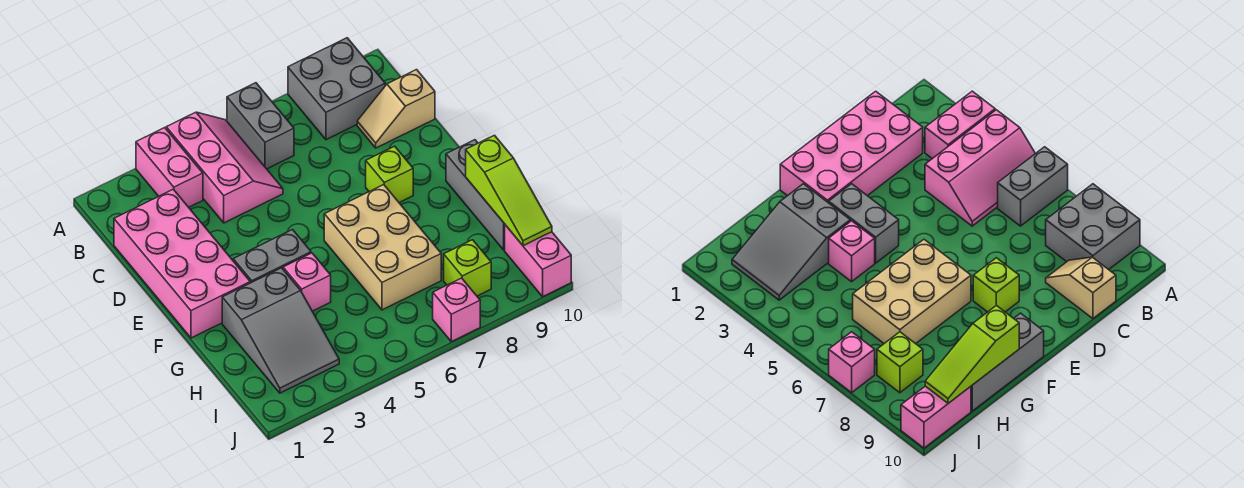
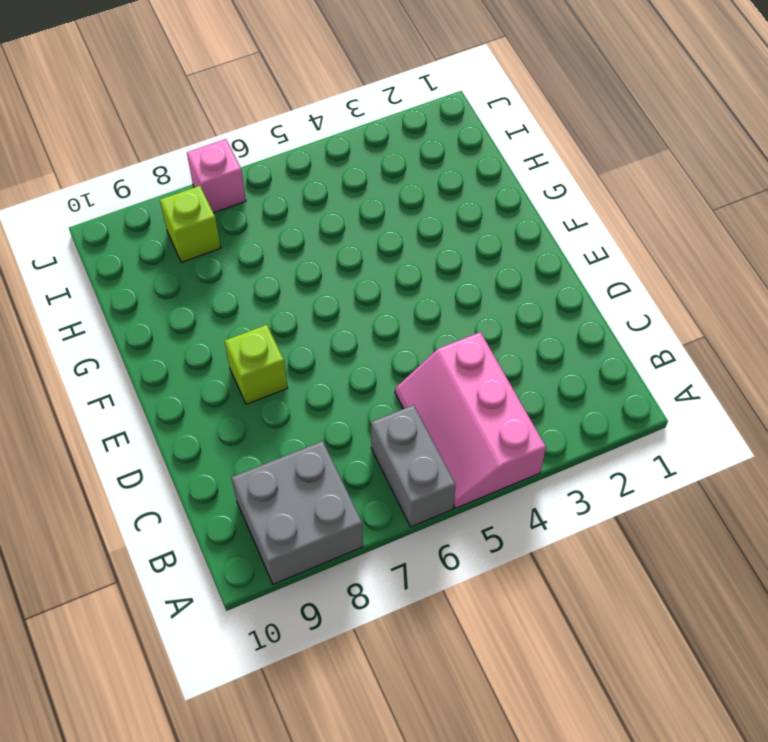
none -> pink 1x2 brick [136,128,203,207]
none -> pink 2x4 brick [114,189,250,338]
none -> tan 1x2 slope [357,70,435,148]

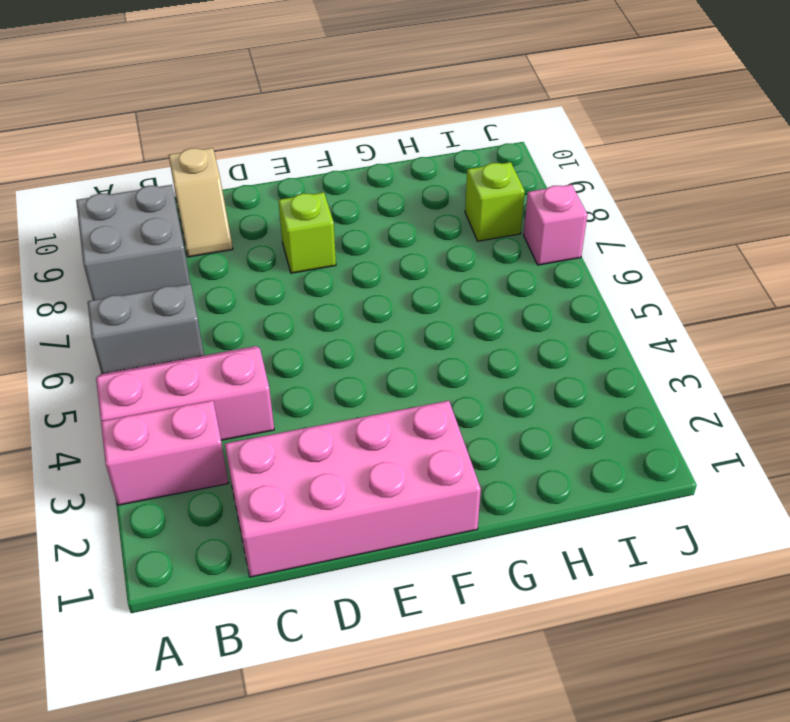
none -> grey 1x2 brick [233,230,311,283]
none -> tan 2x3 brick [324,185,441,310]
none -> grey 1x3 brick [446,140,505,250]

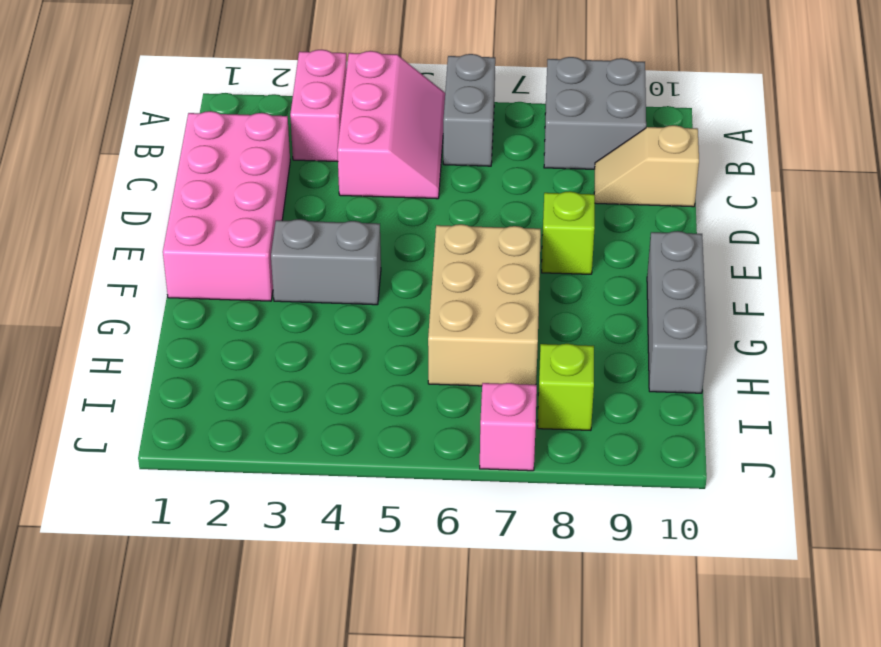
none -> grey 2x3 slope [222,268,339,393]
none -> pink 1x1 brick [283,253,331,311]
none -> pink 1x2 brick [505,225,571,297]

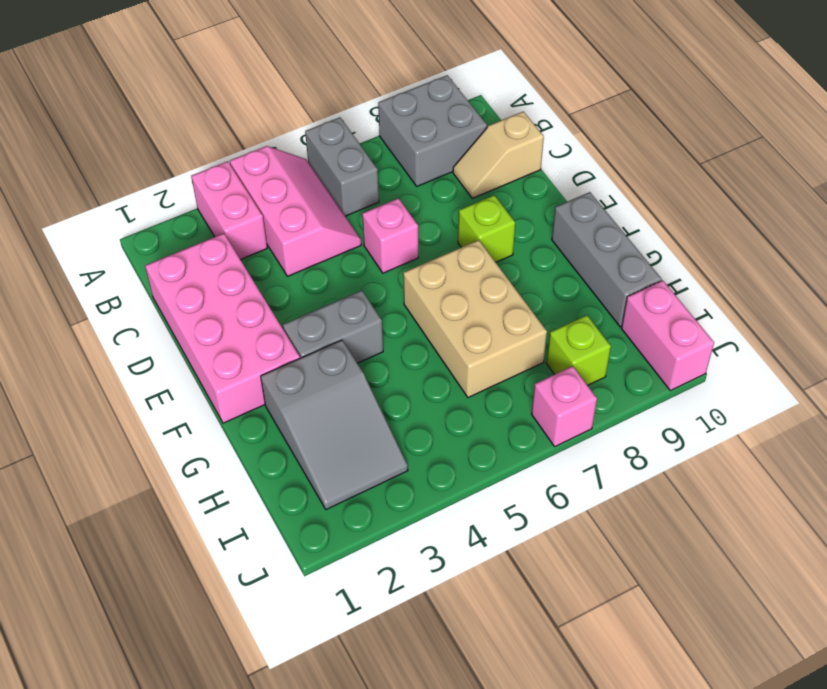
pink 1x1 brick [362,198,418,273] -> pink 1x1 brick moved to [283,253,331,311]
none -> lime 1x3 slope [466,135,552,246]

